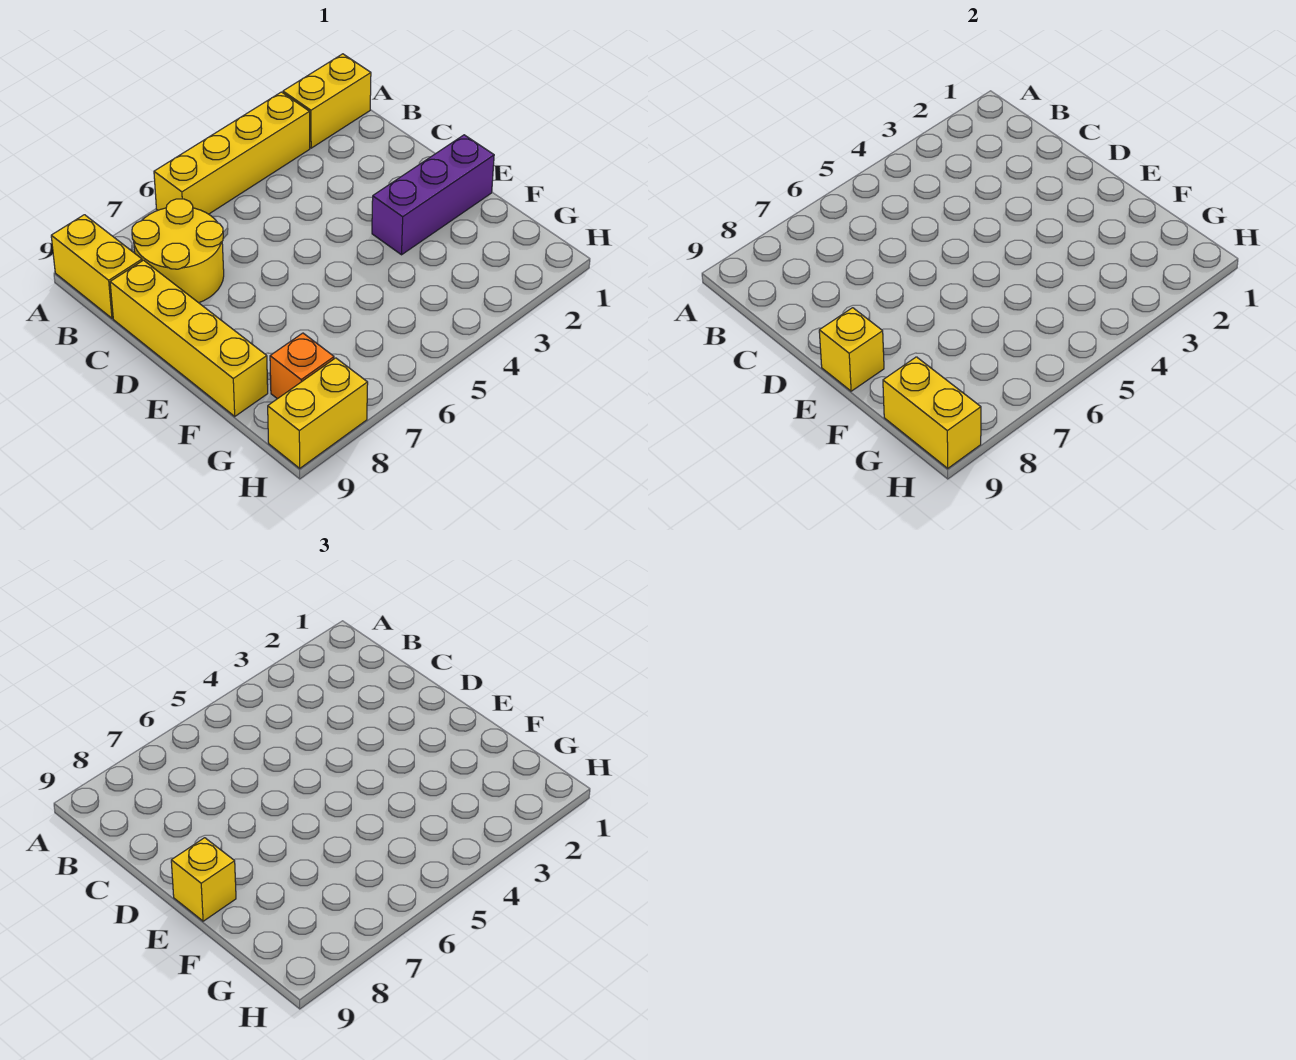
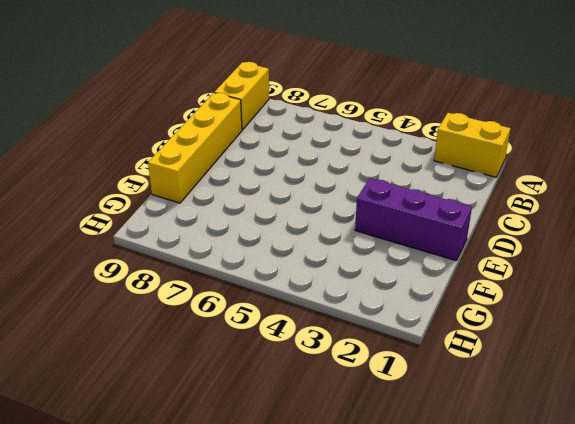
none -> yellow 1x4 brick [154,92,310,214]
none -> yellow 2x2 round brick [132,199,224,303]

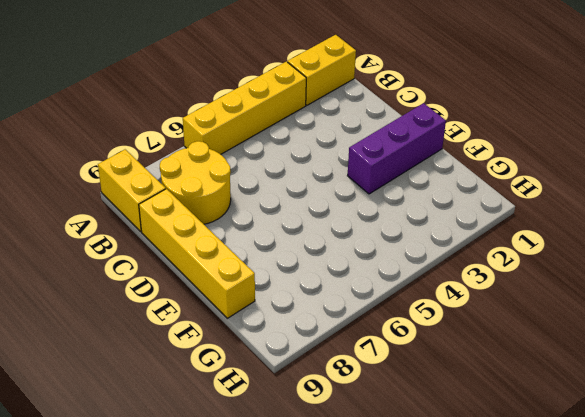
none -> orange 1x1 brick [270,333,334,399]
none -> yellow 1x2 brick [268,358,368,468]

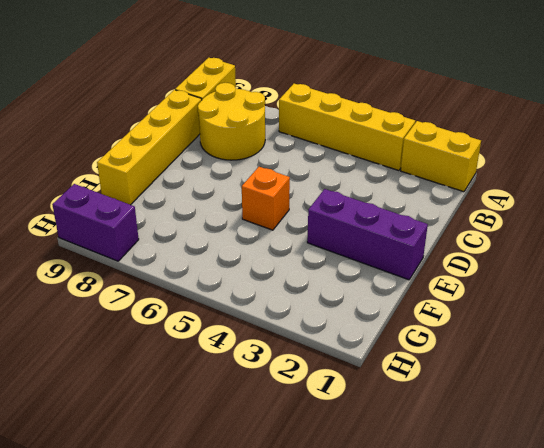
orange 1x1 brick [242,167,290,230] -> orange 1x1 brick moved to [270,333,334,399]
purple 1x2 brick [52,184,139,261] -> yellow 1x2 brick [268,358,368,468]
none -> yellow 1x1 brick [819,308,884,391]
none -> yellow 1x2 brick [883,357,981,468]

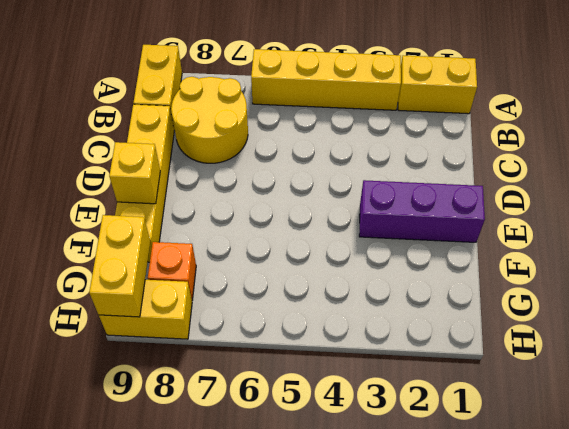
none -> yellow 1x1 brick [171,838,236,921]

